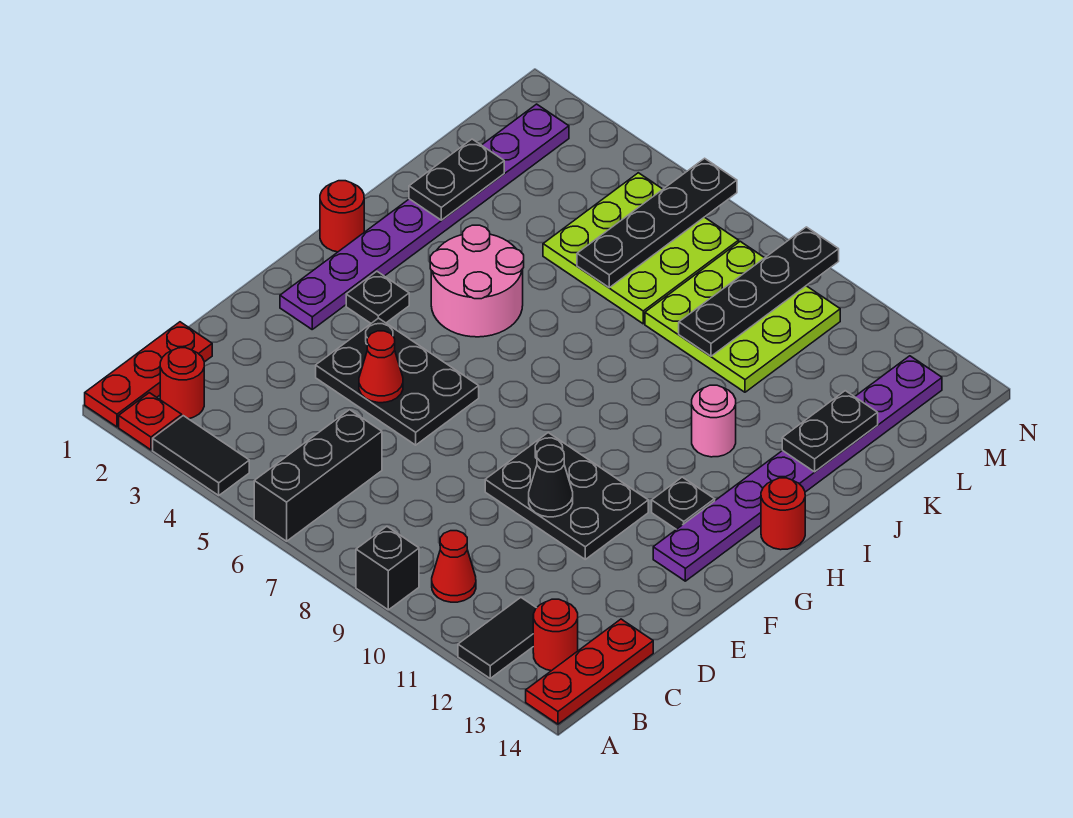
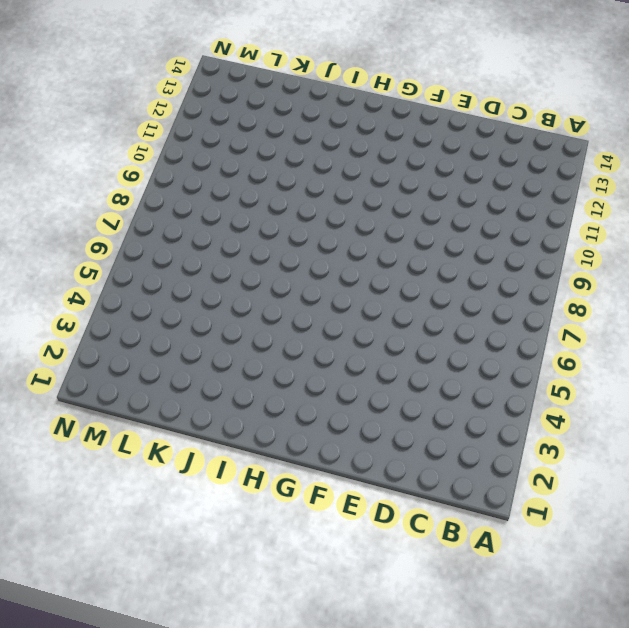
none -> red 1x3 plate [85,322,212,427]
none -> red 1x1 plate [119,393,182,450]
none -> black 1x2 tile [153,416,249,495]

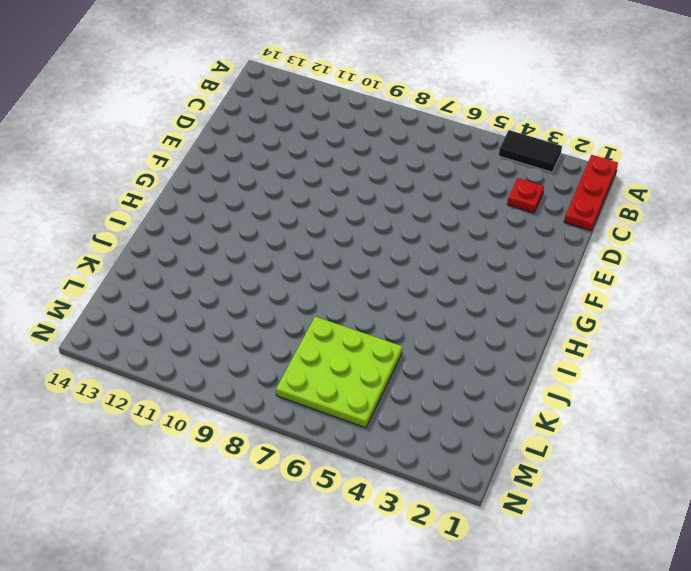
red 1x1 plate [507,178,544,213] -> red 1x1 plate moved to [119,393,182,450]
none -> black 1x3 brick [254,410,382,541]
none -> black 1x1 brick [356,526,419,610]
none -> black 1x2 tile [458,598,536,678]

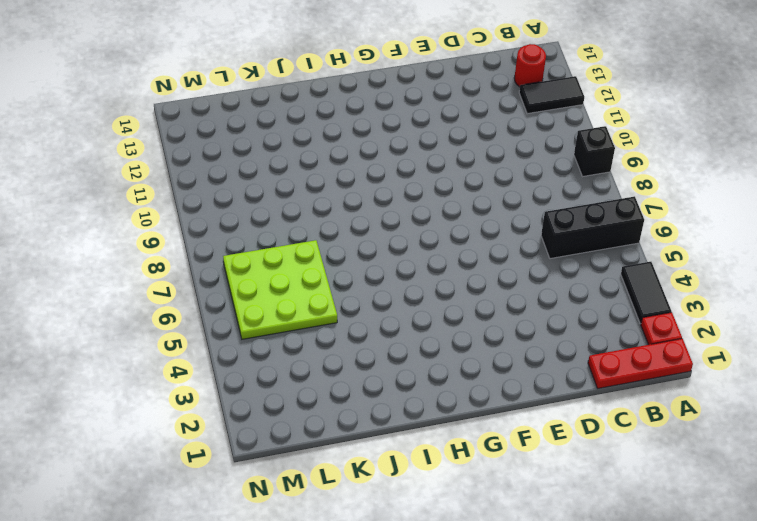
none -> red 1x3 plate [526,619,653,724]
none -> red 1x1 round brick [160,348,204,419]
none -> red 1x1 cone [432,531,476,602]

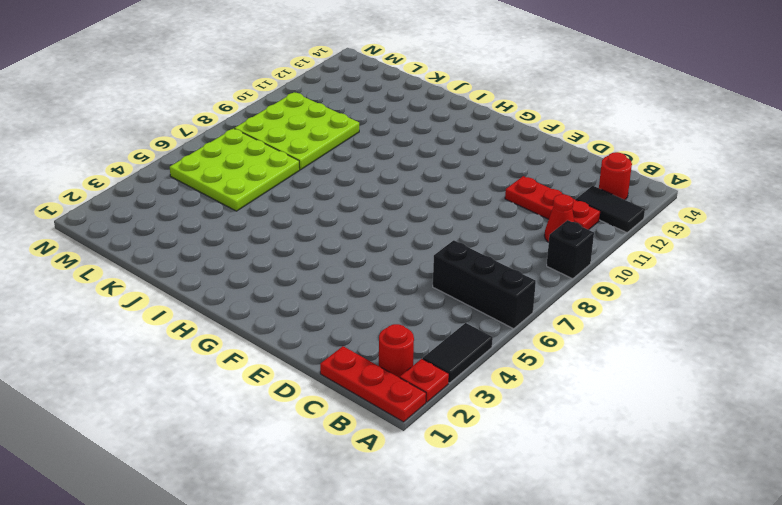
red 1x3 plate [505,176,600,230] -> red 1x3 plate moved to [526,619,653,724]
none -> black 2x3 plate [316,318,479,445]
none -> black 2x3 plate [485,433,648,559]
none -> purple 1x8 plate [280,104,569,329]

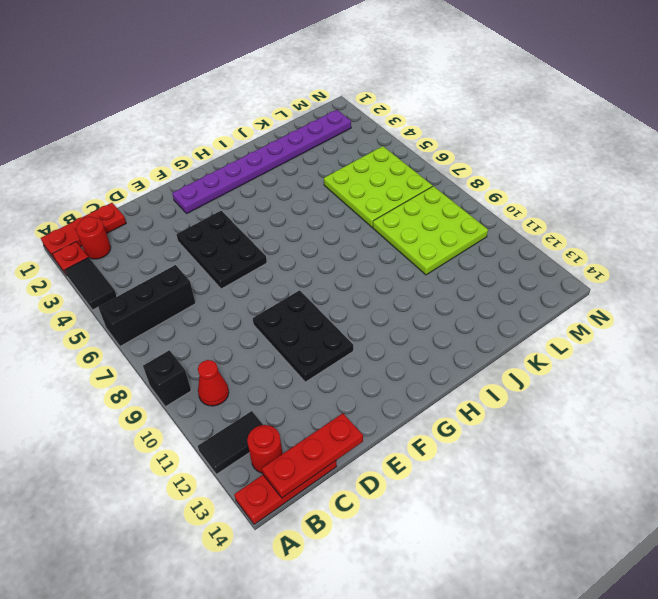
red 1x3 plate [262,413,363,498] -> none
none -> purple 1x8 plate [653,356,942,581]
none -> black 1x1 plate [346,271,409,323]
none -> black 1x1 plate [652,477,715,529]

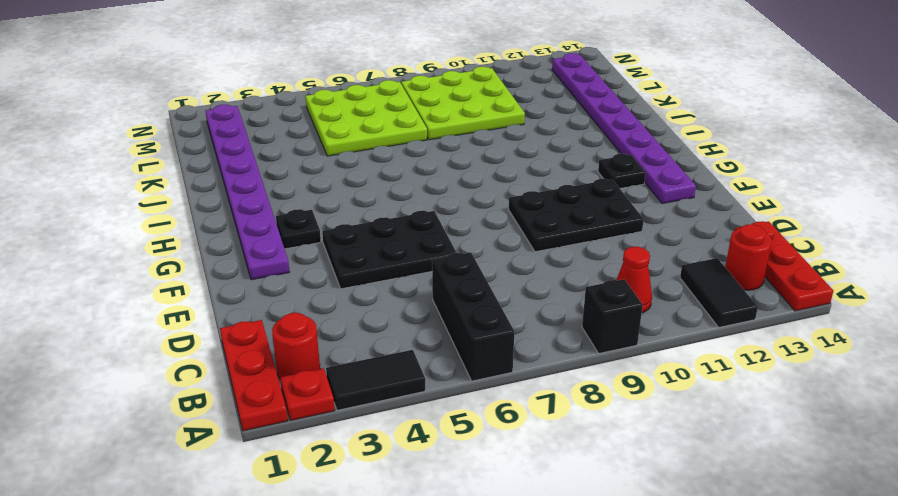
none -> red 1x1 round brick [320,181,364,252]
none -> pink 2x2 round brick [430,225,524,337]
none -> red 1x1 round brick [761,478,805,550]

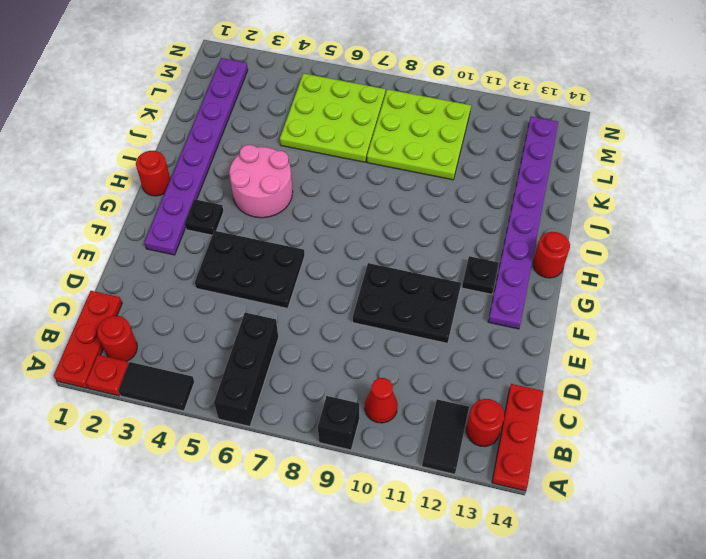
none -> pink 1x1 round brick [692,385,736,457]
none -> red 1x1 cone [359,331,403,403]
none -> black 1x1 cone [529,445,573,517]

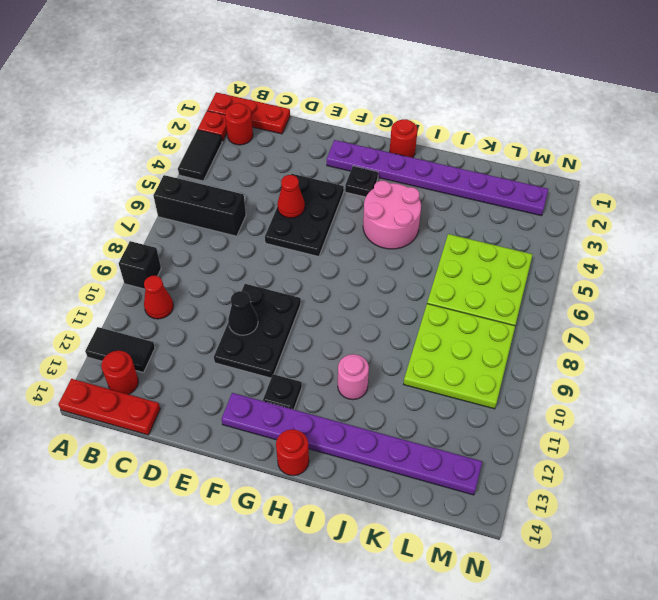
none -> black 1x2 plate [409,139,504,220]
none -> black 1x2 plate [782,391,878,472]
none -> black 1x4 plate [577,158,737,288]

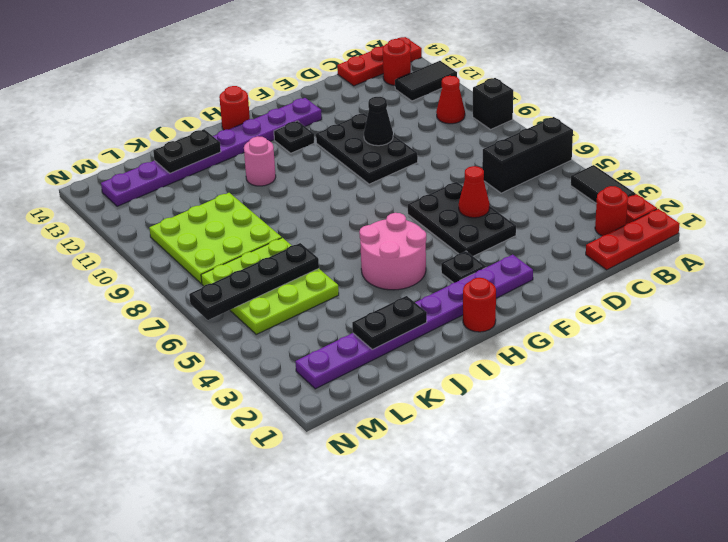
none -> black 1x4 plate [679,227,839,356]

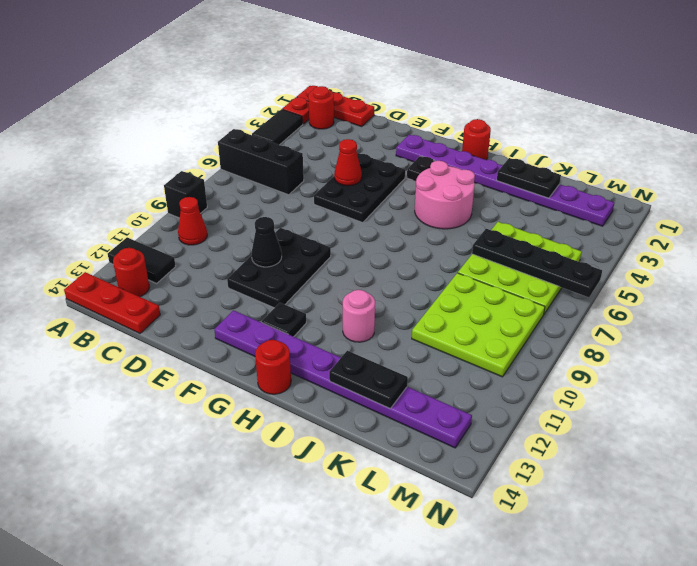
none -> black 1x4 plate [679,227,839,356]

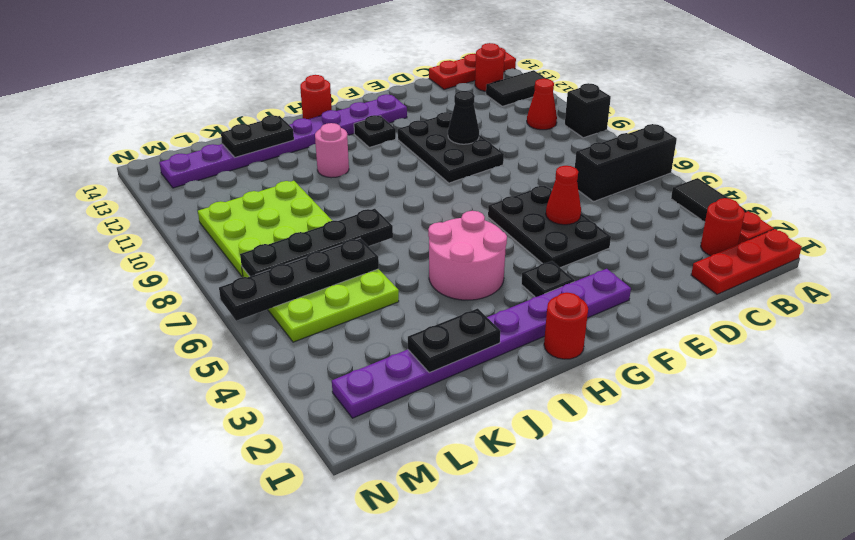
black 1x4 plate [240,209,393,276] -> black 1x4 plate moved to [679,227,839,356]

